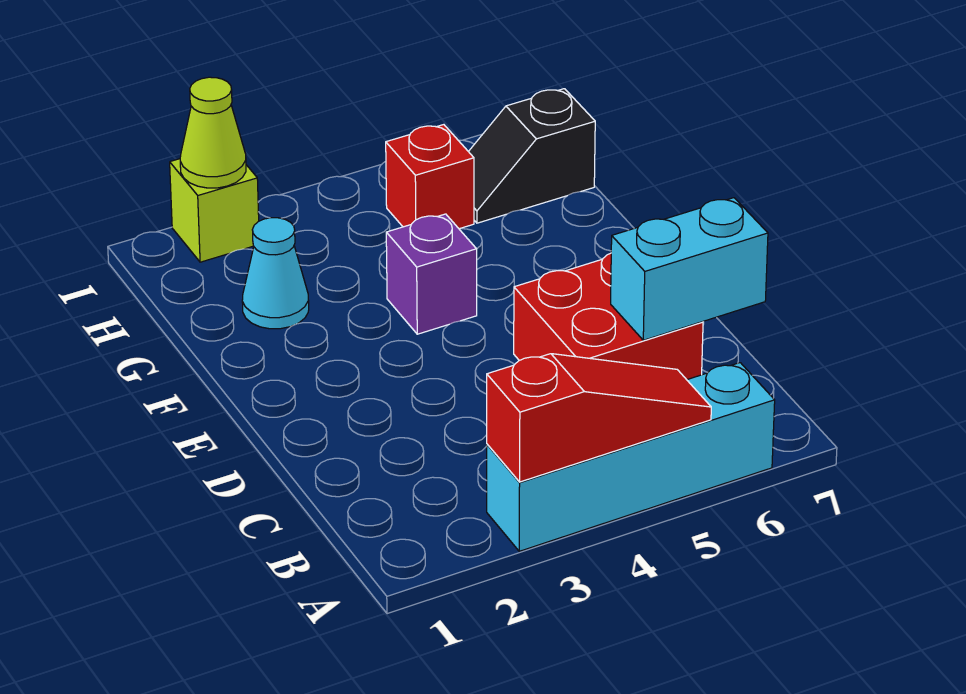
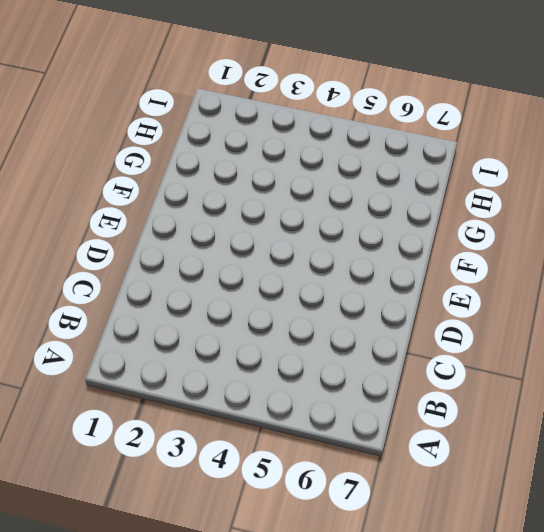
none -> cyan 1x4 brick [487,363,775,551]
none -> red 2x2 brick [514,253,703,380]

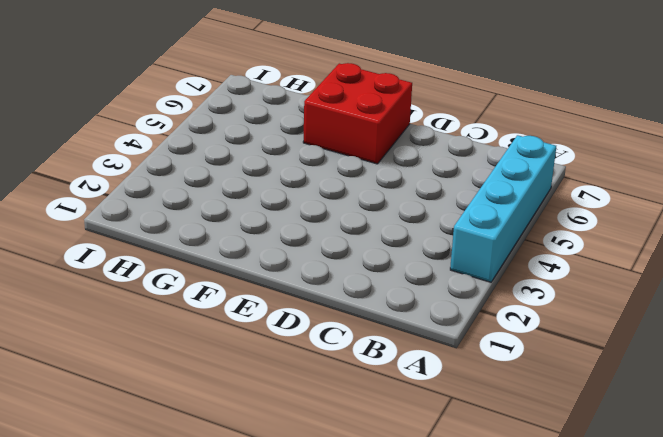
red 2x2 brick [303,63,412,164] -> red 2x2 brick moved to [514,253,703,380]
none -> purple 1x1 brick [386,214,477,334]
none -> cyan 1x1 cone [242,218,309,329]

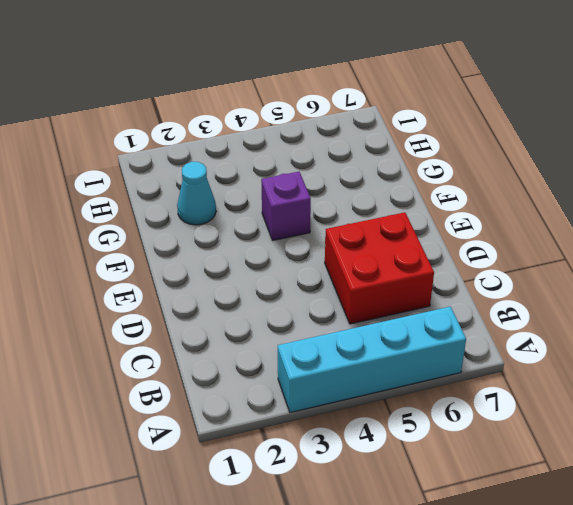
none -> red 1x1 brick [386,125,474,229]
none -> black 1x2 slope [468,89,595,223]

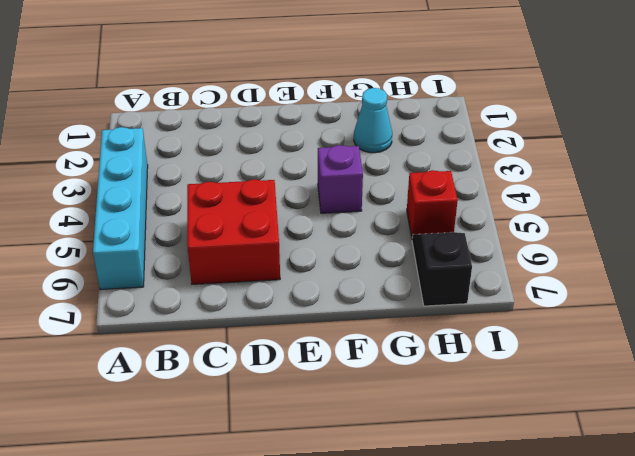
none -> lime 1x1 brick [170,159,259,262]
none -> red 1x3 slope [487,354,711,482]

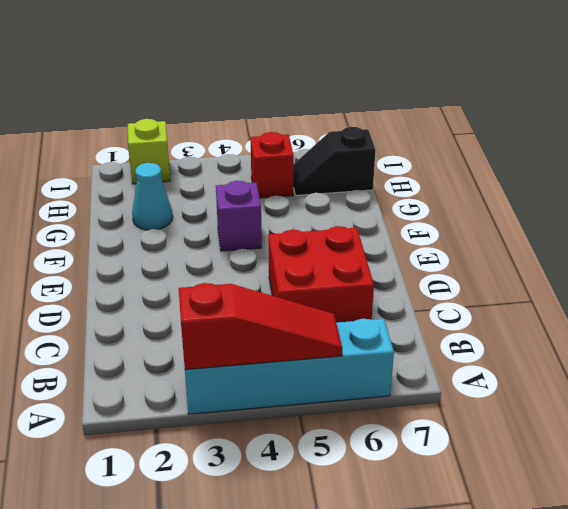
none -> cyan 1x2 brick [611,198,768,340]
none -> lime 1x1 cone [180,77,246,188]

